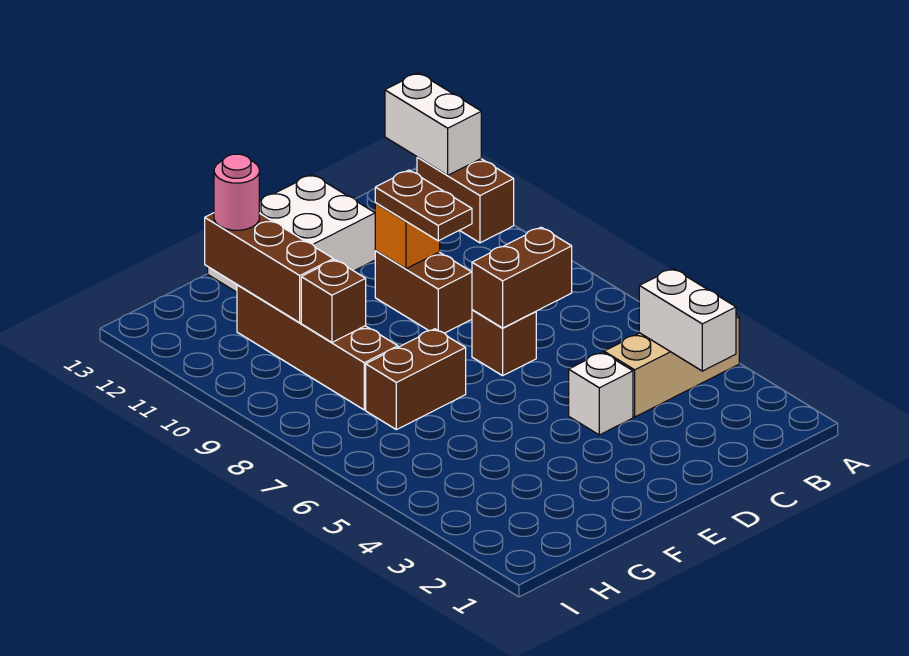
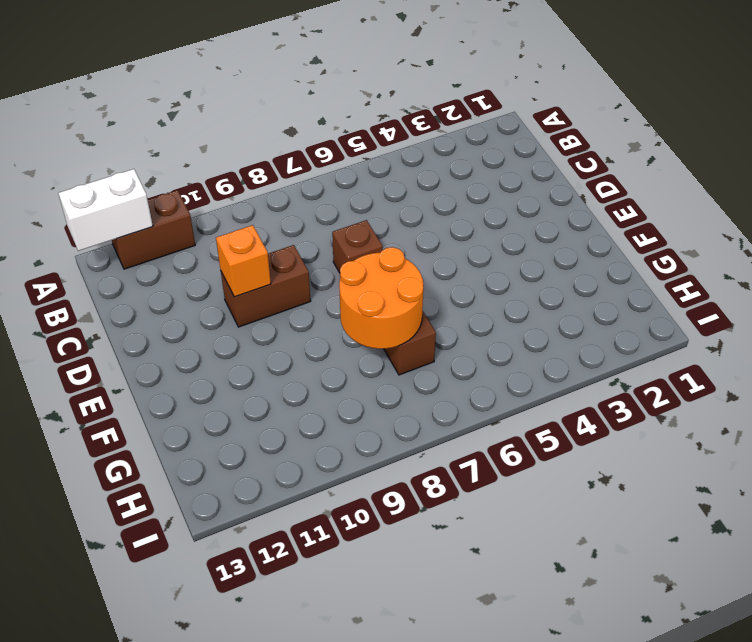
orange 2x2 round brick [339,247,423,349] -> none
none -> tan 1x3 brick [604,315,739,417]
none -> white 1x1 brick [569,352,633,435]
none -> white 2x3 brick [208,174,376,292]

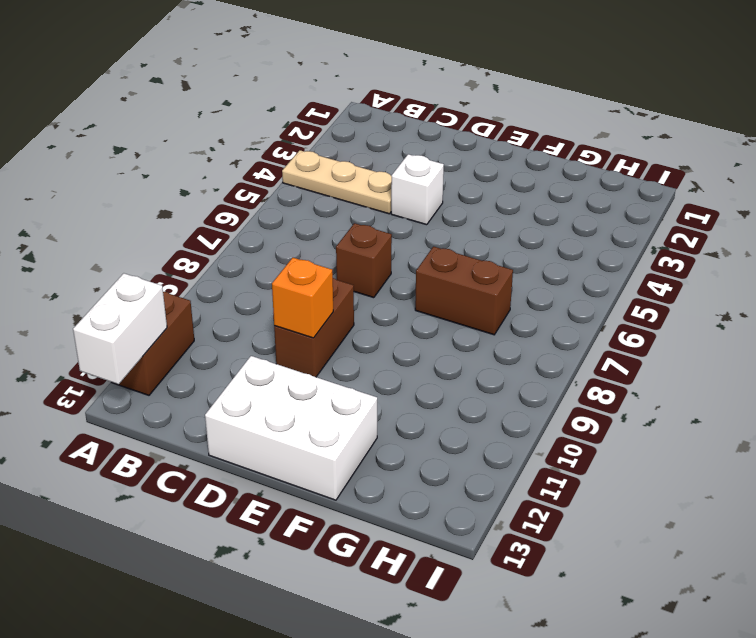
tan 1x3 plate [282,150,392,214] -> tan 1x3 brick [604,315,739,417]
none -> brown 1x4 brick [237,285,398,410]
none -> white 1x2 brick [639,269,736,371]
none -> brown 1x2 brick [472,227,572,328]

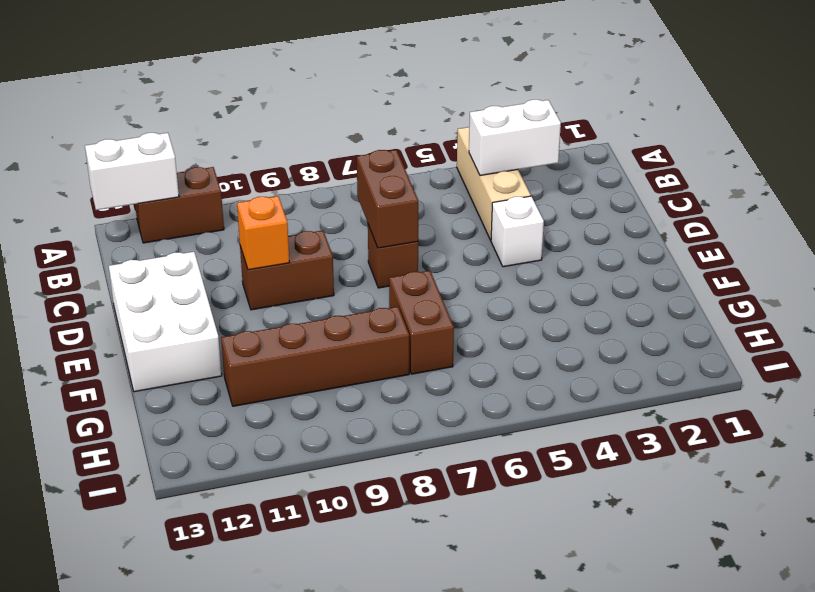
none -> brown 1x1 brick [301,260,366,342]
none -> brown 1x3 brick [205,213,333,323]
none -> brown 1x2 plate [375,170,472,241]

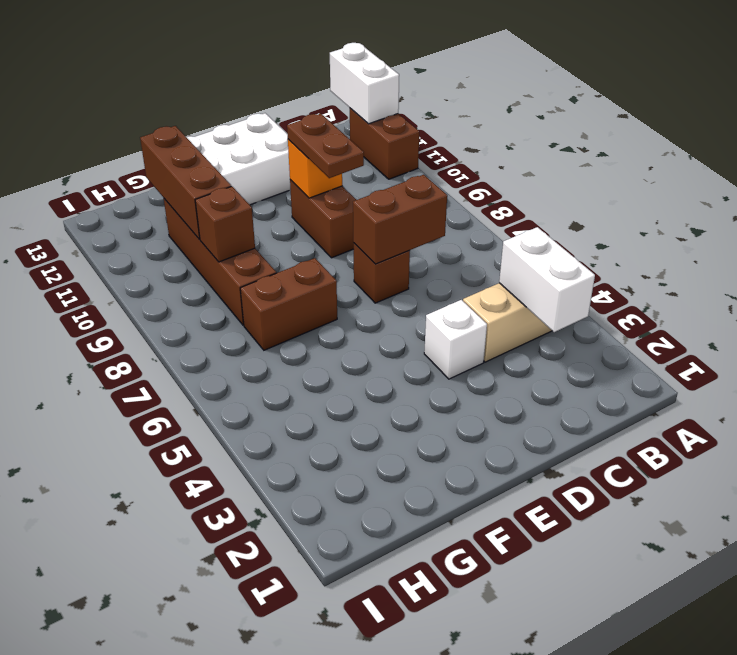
none -> pink 1x1 round brick [214,154,259,230]

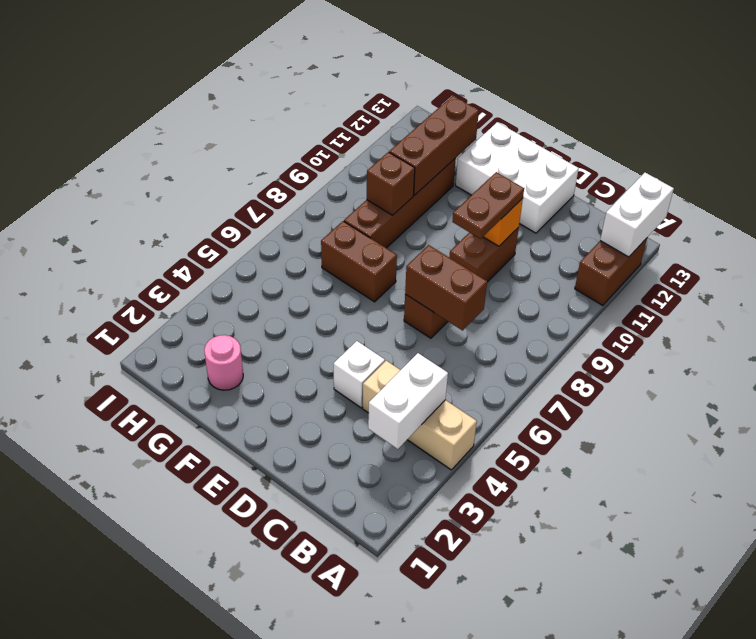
pink 1x1 round brick [204,335,243,390] -> pink 1x1 round brick moved to [214,154,259,230]

